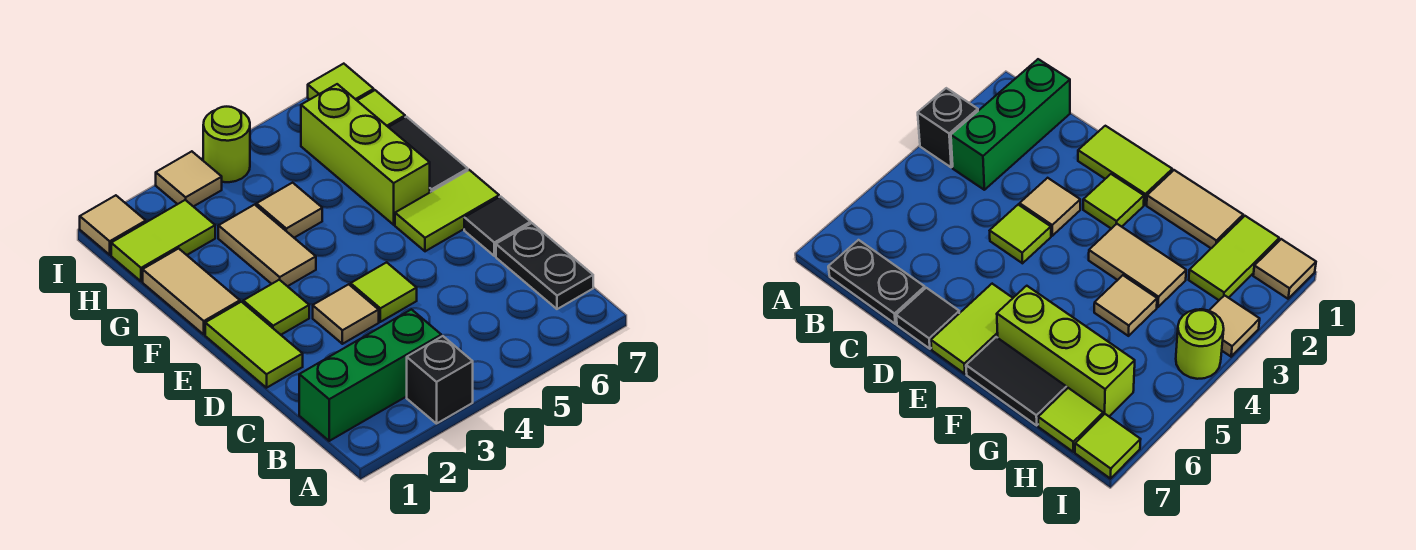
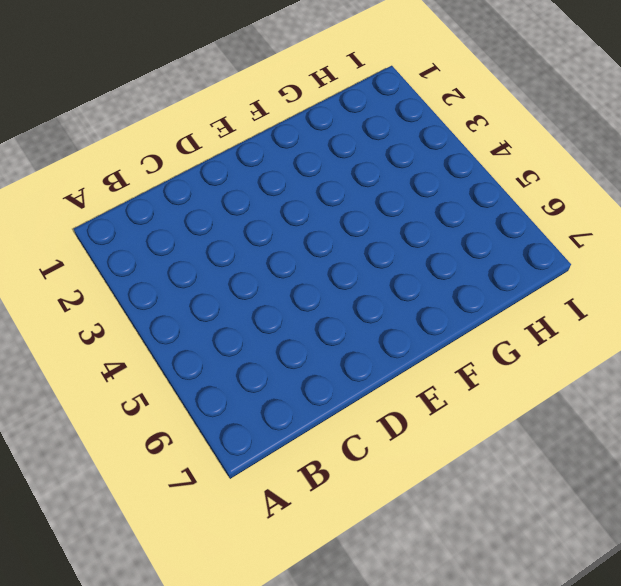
none -> black 1x1 brick [407,336,473,424]
none -> green 1x3 brick [299,309,441,441]
none -> black 1x2 plate [496,223,593,309]

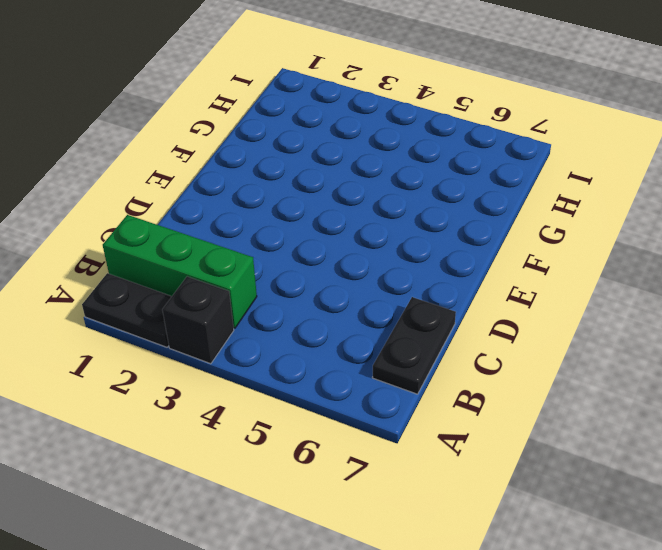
black 1x2 plate [82,273,172,347] -> none
none -> lime 1x2 tile [205,302,303,388]
none -> tan 1x1 tile [313,284,379,344]
none -> lime 1x1 tile [351,262,417,322]

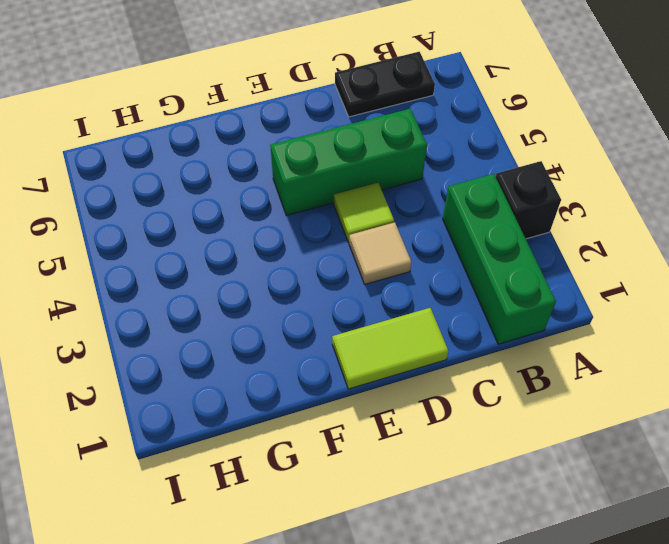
green 1x3 brick [270,109,427,216] -> none
none -> black 1x1 tile [464,197,531,256]
none -> lime 1x1 tile [243,280,309,335]
none -> lime 1x2 tile [395,170,499,251]

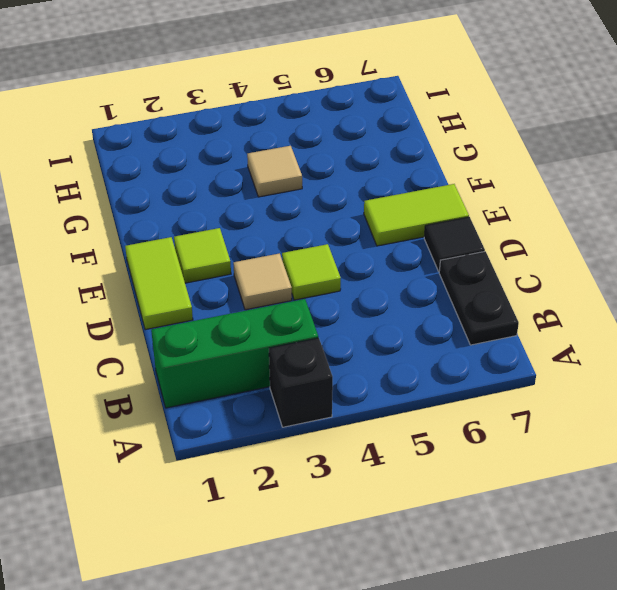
none -> tan 1x2 tile [143,248,240,334]
none -> tan 1x2 tile [218,205,316,286]
none -> lime 1x3 brick [301,84,430,225]

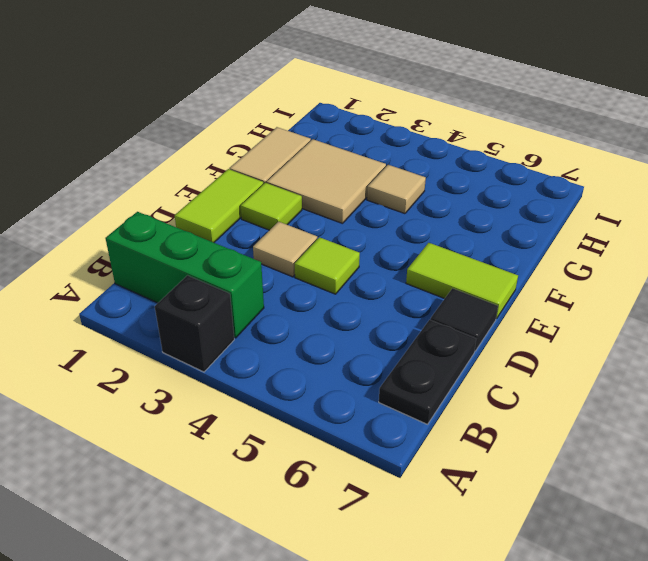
tan 2x2 tile [266,139,386,224] -> tan 1x2 tile [218,205,316,286]
none -> lime 1x3 brick [301,84,430,225]
none -> black 1x2 tile [389,117,468,192]
none -> lime 1x2 tile [111,200,215,281]

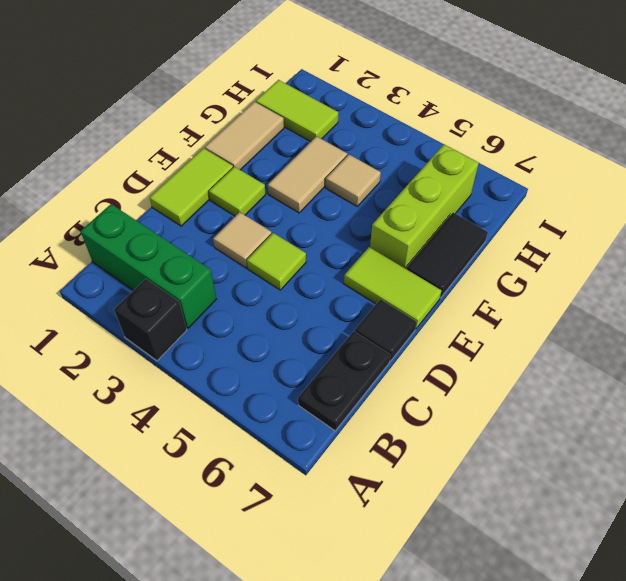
none -> lime 1x1 tile [357,90,405,127]
none -> tan 1x1 tile [80,195,146,255]
none -> tan 1x1 tile [156,151,222,207]

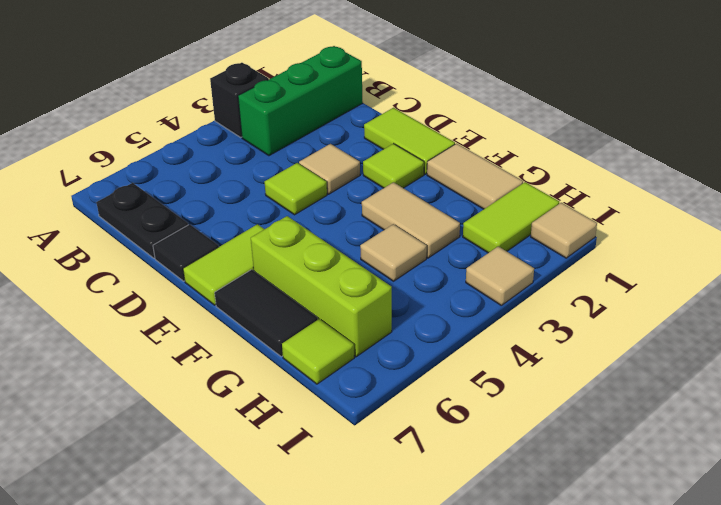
none -> lime 1x1 round brick [203,107,250,182]
none -> lime 1x1 tile [308,64,374,100]

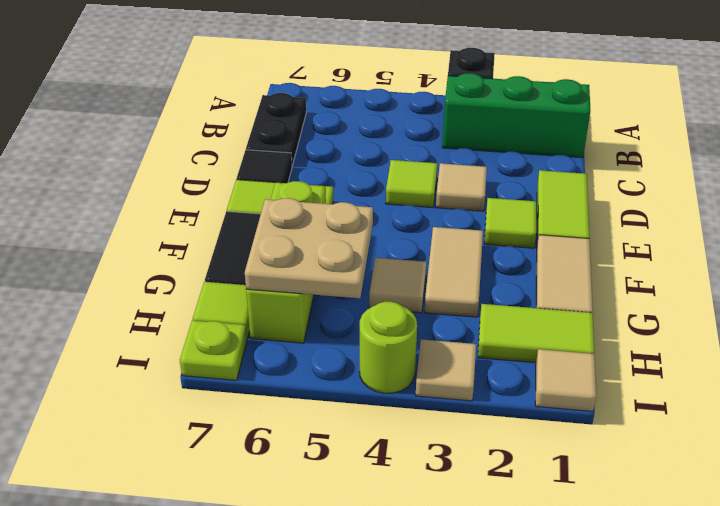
tan 2x2 plate [245,198,373,298] -> none
lime 1x1 plate [180,320,247,380] -> lime 1x1 tile [308,64,374,100]

